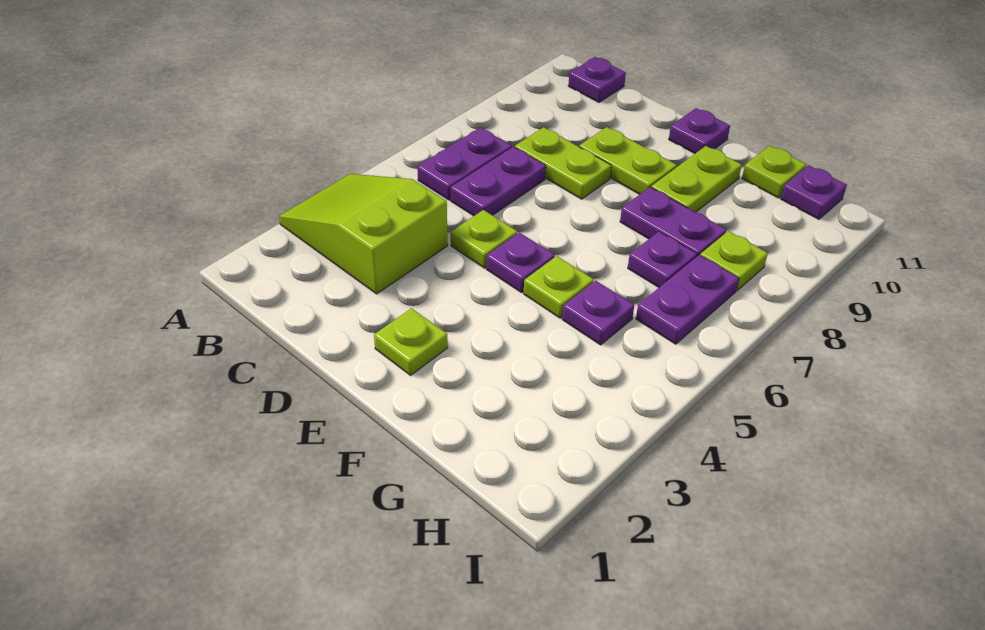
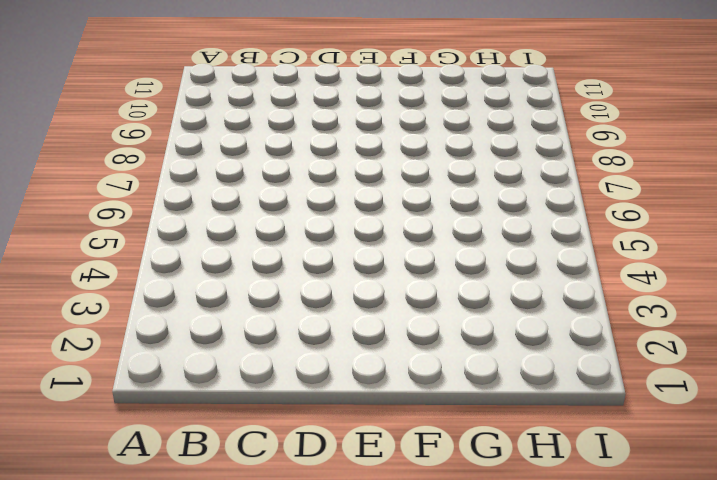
none -> lime 2x3 slope [279,174,448,294]
none -> purple 1x2 plate [417,128,512,200]
none -> purple 1x1 plate [568,57,626,102]

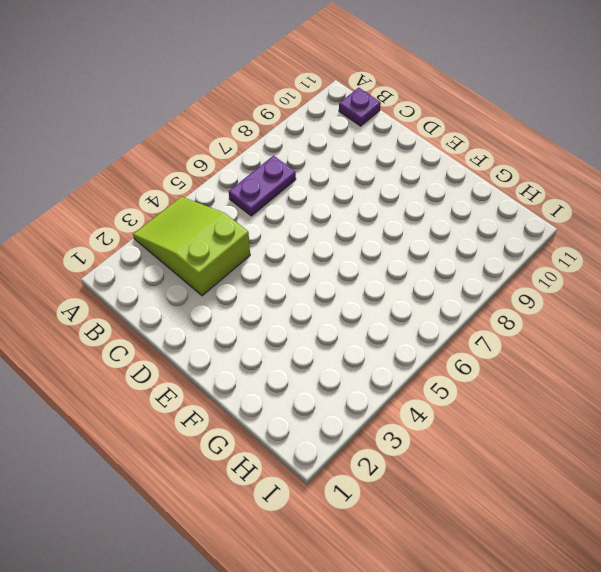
none -> purple 1x2 plate [451,147,546,216]
none -> lime 1x2 plate [515,127,611,199]
none -> lime 1x1 plate [451,210,517,268]

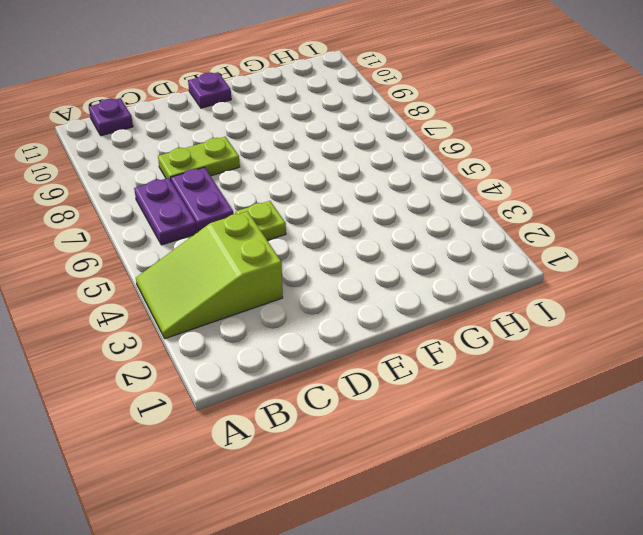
none -> lime 1x2 plate [579,127,677,194]
none -> lime 1x1 plate [374,308,448,375]
none -> purple 1x1 plate [486,232,555,293]

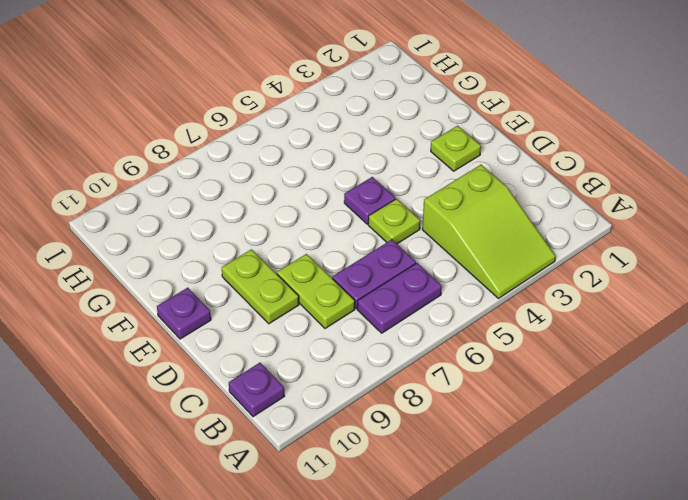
none -> lime 1x1 plate [524,256,594,318]
none -> purple 1x2 plate [620,187,726,256]
none -> lime 1x2 plate [651,146,742,212]

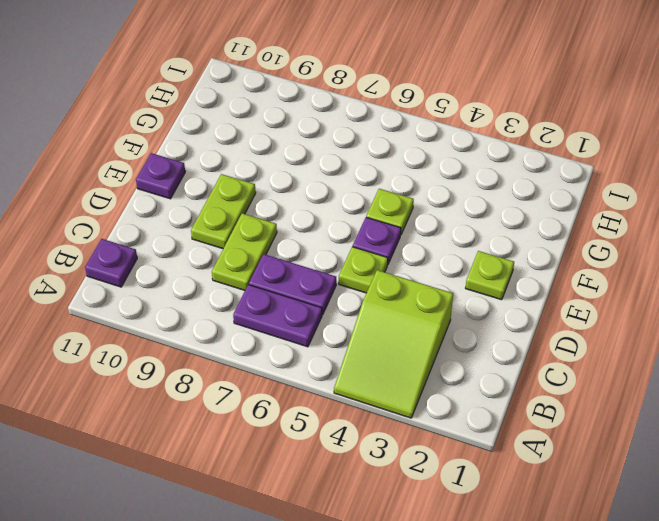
none -> purple 1x2 plate [620,187,726,256]
none -> lime 1x2 plate [651,146,742,212]
none -> purple 1x1 plate [562,281,634,345]

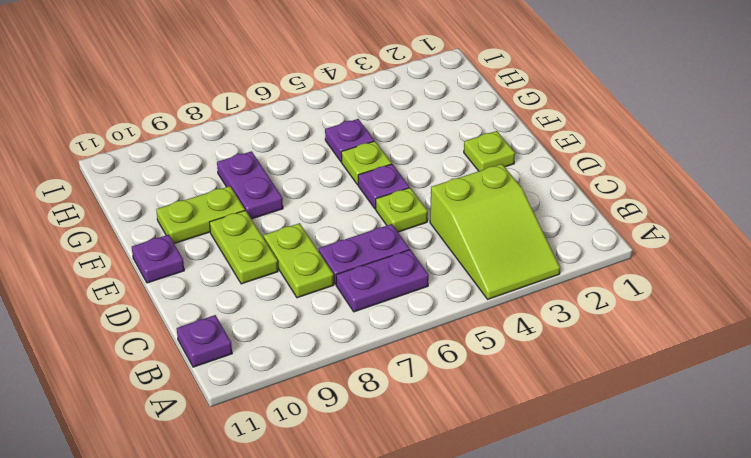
none -> purple 1x1 plate [628,232,697,287]
none -> lime 1x1 plate [742,145,807,198]
none -> purple 1x2 plate [636,255,739,344]

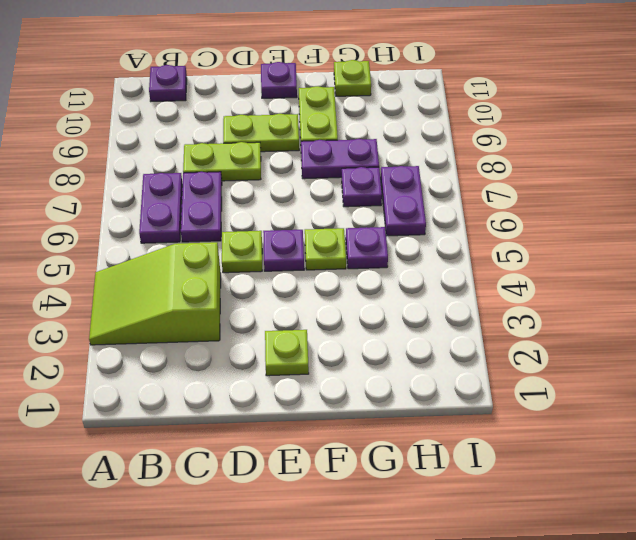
none -> lime 1x1 plate [700,231,768,291]
none -> purple 1x1 plate [781,165,847,219]

